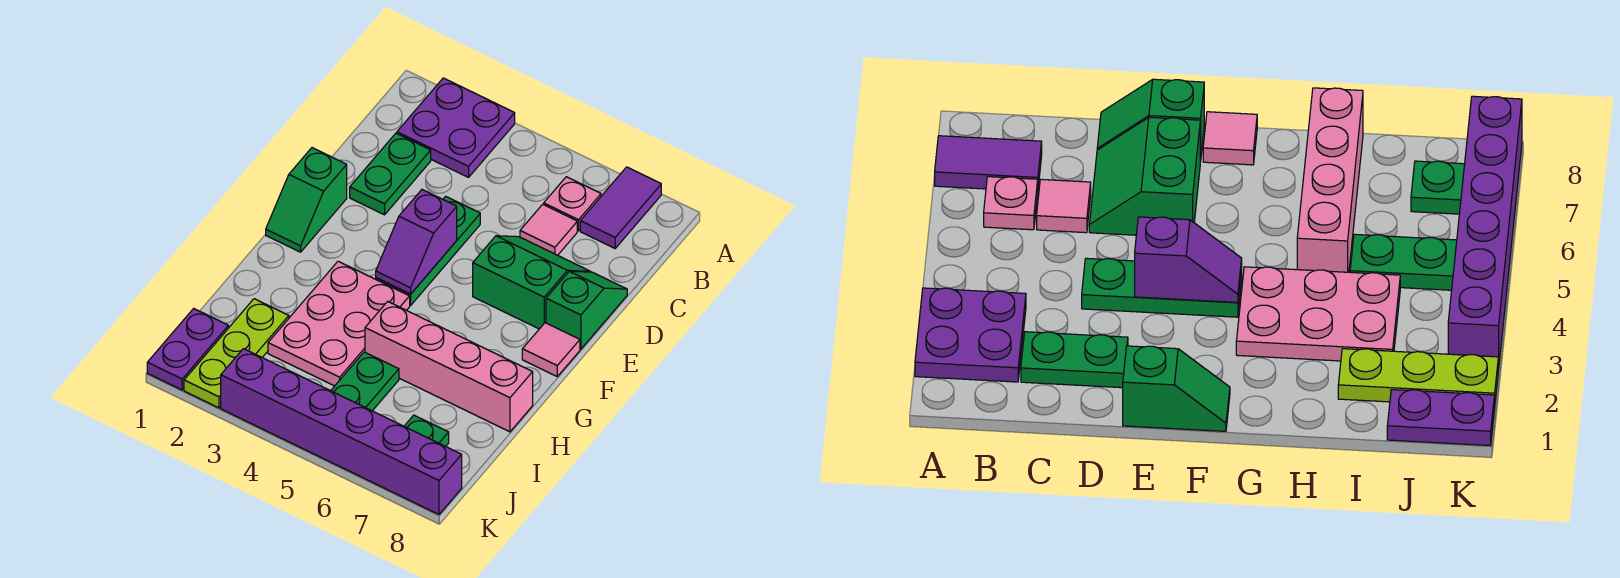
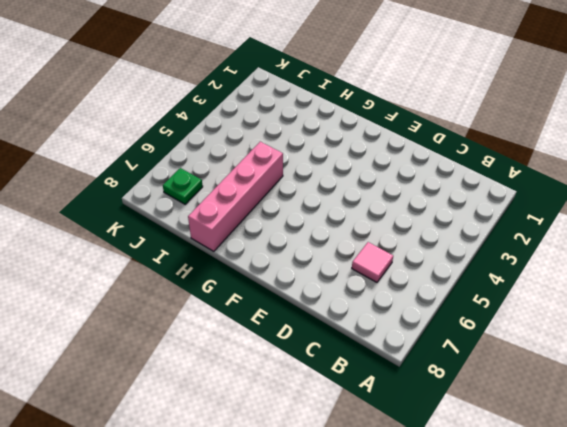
none -> purple 2x2 plate [397,78,515,177]
none -> purple 1x2 tile [580,167,661,248]
none -> pink 1x1 plate [544,177,601,231]

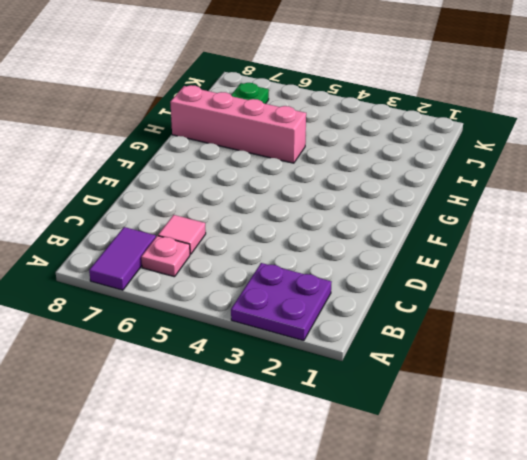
none -> green 1x2 plate [350,133,431,215]
none -> green 1x3 plate [376,196,480,305]
none -> green 2x2 slope [473,236,590,329]

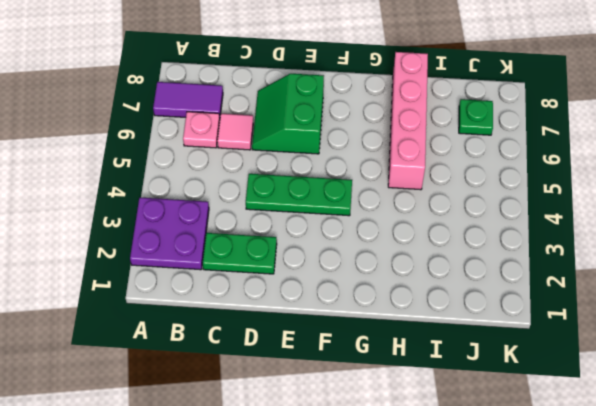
none -> green 1x2 slope [546,271,627,349]
none -> green 1x2 slope [266,148,347,252]
none -> pink 1x1 tile [522,323,580,376]

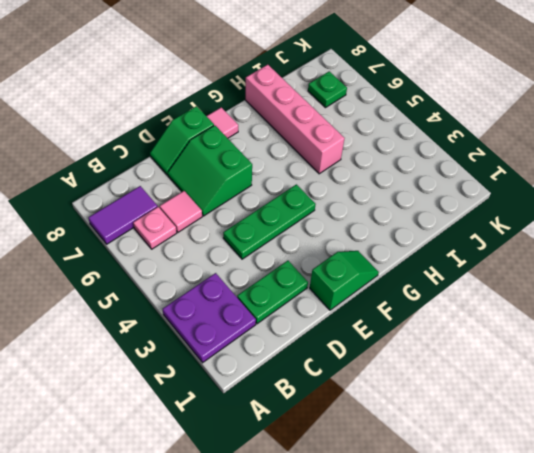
none -> pink 2x3 plate [268,261,410,386]
none -> lime 1x3 plate [184,299,289,408]
none -> green 1x2 plate [331,352,399,411]

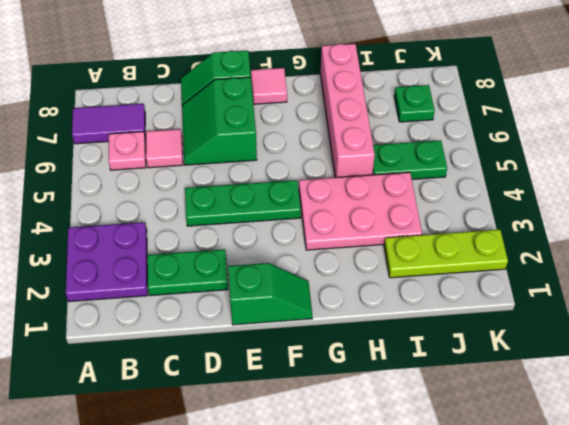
none -> purple 1x2 plate [147,309,229,390]
none -> purple 1x6 brick [221,349,462,514]
none -> purple 1x2 slope [376,190,457,294]

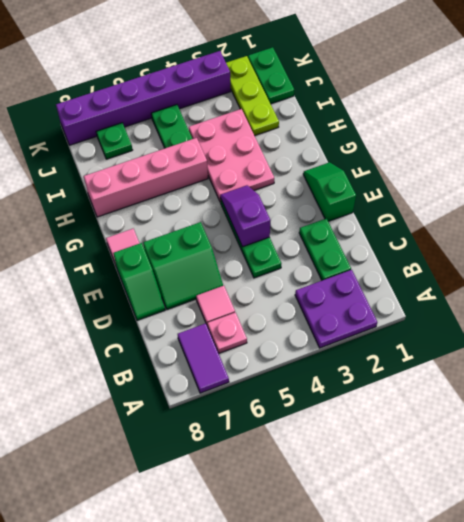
green 1x2 plate [248,47,294,104] -> purple 1x2 plate [147,309,229,390]

